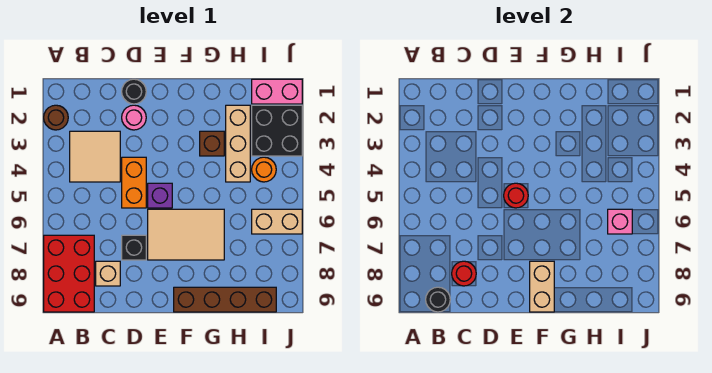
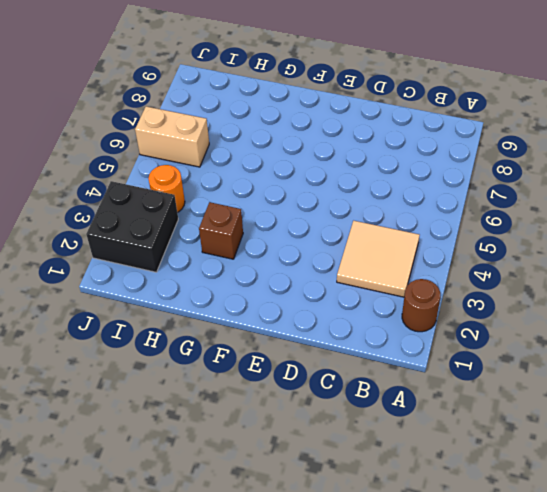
none -> red 2x3 brick [44,235,94,312]
none -> tan 1x1 brick [96,261,120,286]
none -> black 1x1 round brick [122,79,146,104]

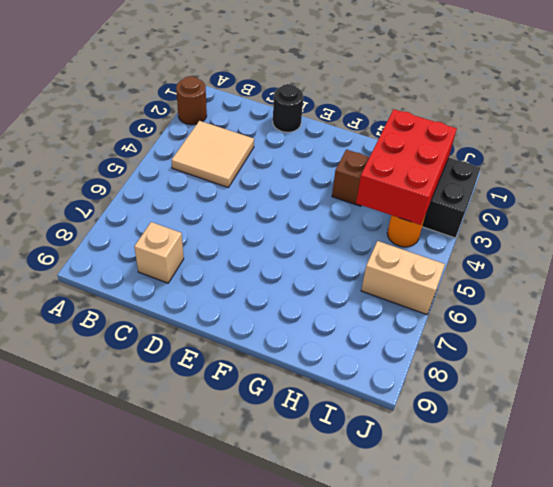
red 2x3 brick [356,109,457,225] -> red 2x3 brick moved to [44,235,94,312]
none -> pink 1x1 round brick [122,105,146,130]
none -> orange 1x2 brick [122,157,146,208]
none -> black 1x1 brick [122,235,146,260]

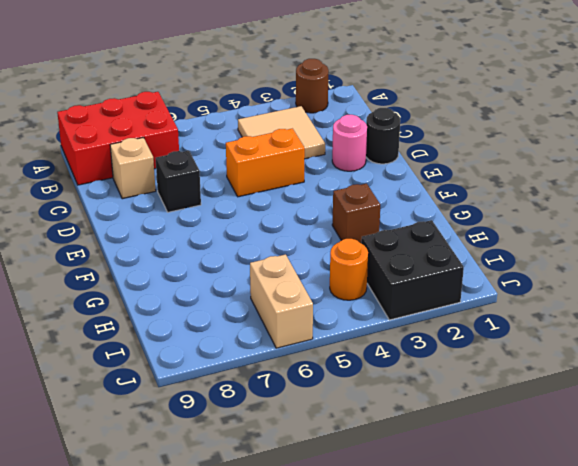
none -> purple 1x1 brick [148,183,172,208]
none -> tan 2x3 tile [148,209,224,260]
none -> brown 1x4 brick [174,287,276,312]

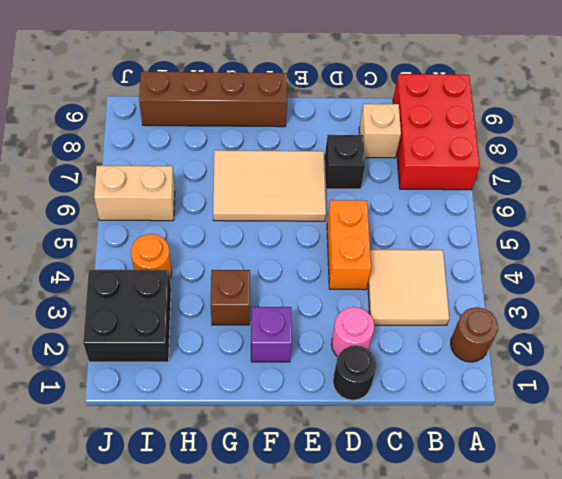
purple 1x1 brick [251,307,292,362] -> purple 1x1 brick moved to [148,183,172,208]
none -> tan 1x3 brick [226,105,250,182]
none -> pink 1x2 brick [252,79,302,104]
none -> black 1x1 round brick [426,287,450,312]

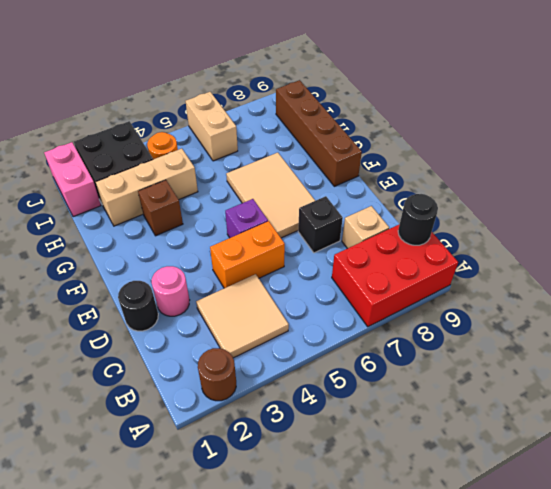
none -> red 1x1 round brick [452,261,476,286]
none -> red 1x1 round brick [504,183,528,208]
none -> tan 1x2 brick [530,261,554,312]

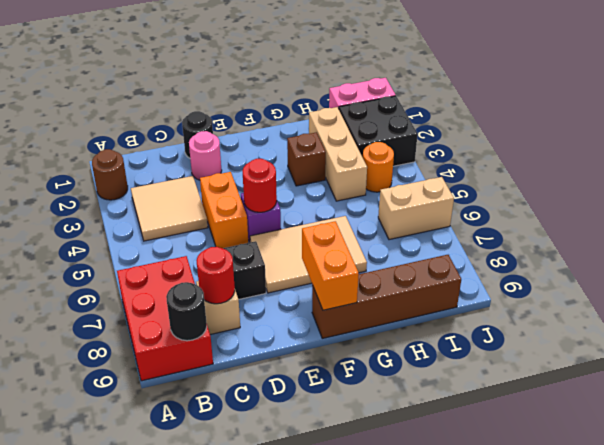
orange 1x2 brick [302,221,359,310] -> tan 1x2 brick [530,261,554,312]
none -> pink 1x1 brick [608,209,632,234]

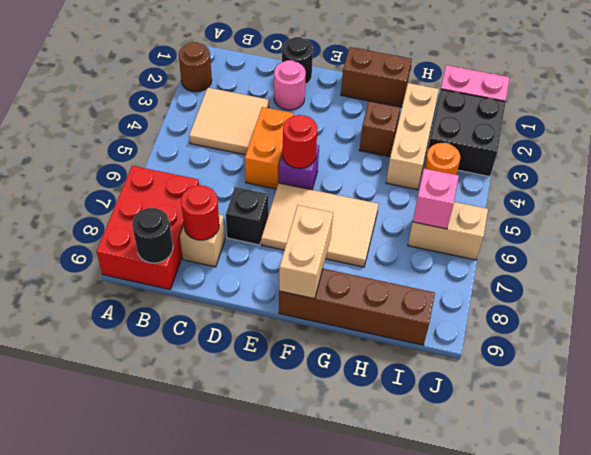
brown 1x2 brick [341,47,412,107] -> none

